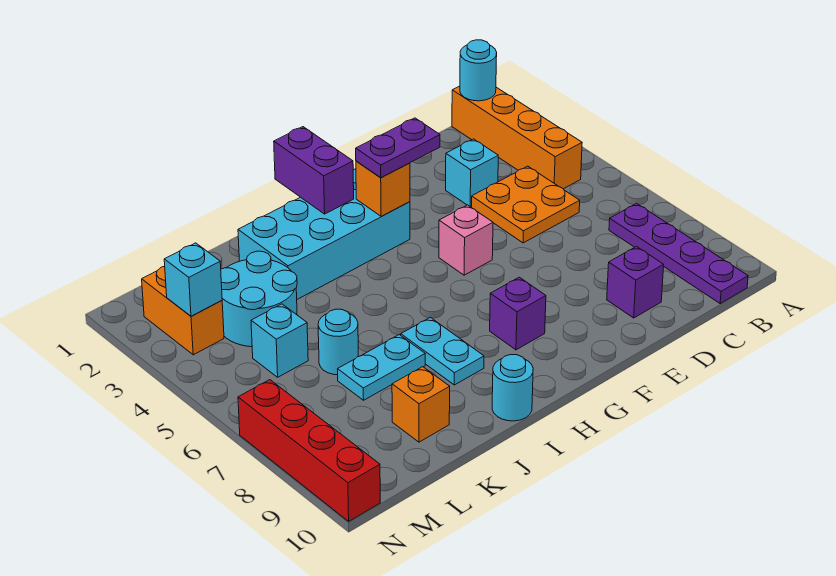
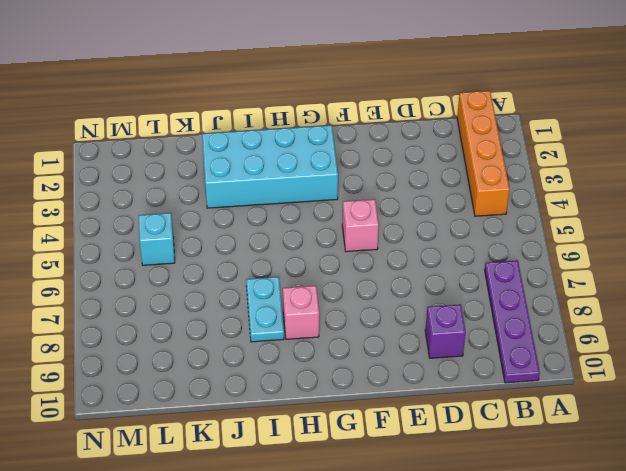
pink 1x1 brick [283,286,319,339] -> none
none -> orange 2x2 plate [472,166,580,243]
none -> cyan 1x1 brick [446,139,498,207]
none -> purple 1x1 brick [490,277,546,350]

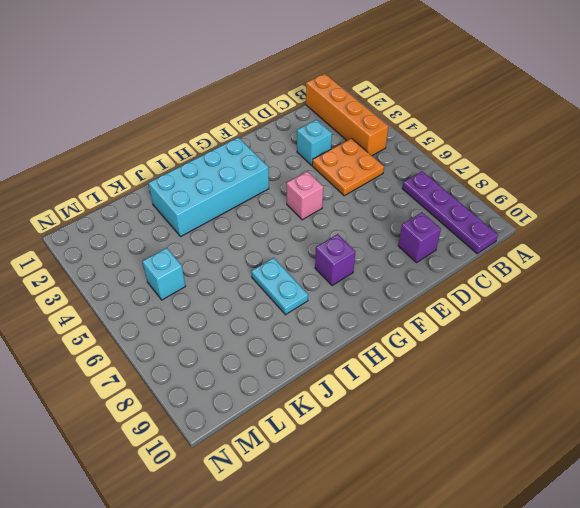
none -> cyan 1x1 round brick [492,355,533,421]
none -> cyan 1x2 plate [338,335,425,400]
none -> cyan 2x2 round brick [221,251,297,347]

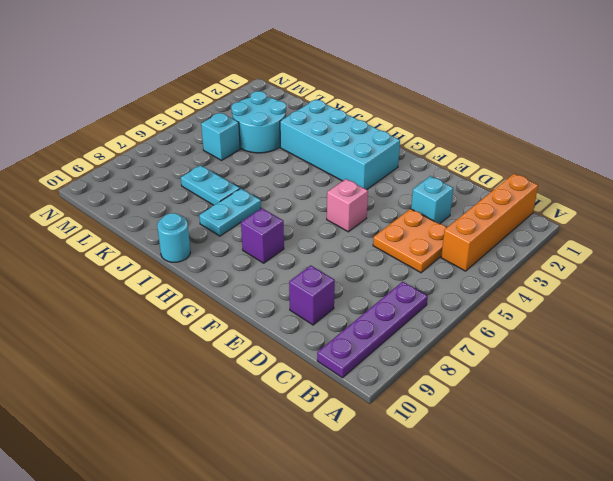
none -> cyan 1x1 round brick [318,309,358,375]
none -> orange 1x1 brick [392,367,450,442]
none -> orange 1x2 brick [142,266,224,355]

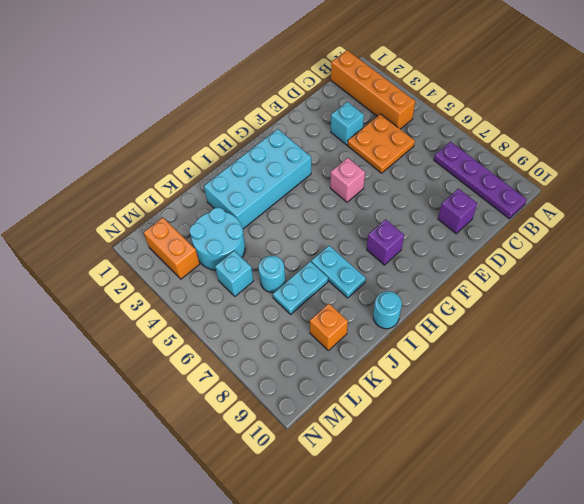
none -> red 1x4 brick [238,380,380,521]
none -> cyan 1x1 round brick [460,40,497,101]
none -> orange 1x1 brick [356,161,410,217]

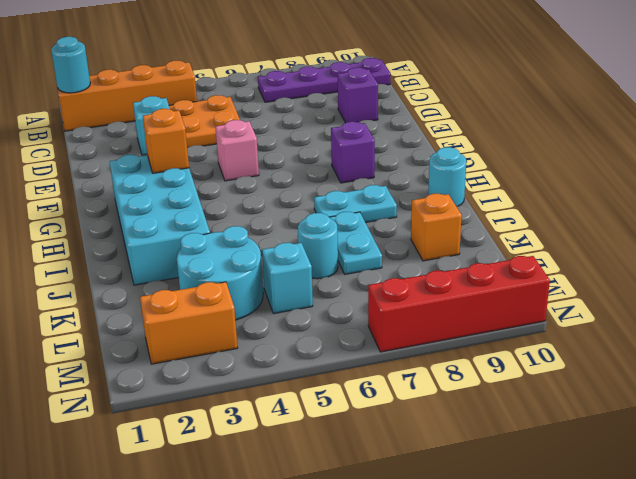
none -> purple 1x2 brick [274,127,354,214]
none -> cyan 1x1 brick [164,243,222,316]
none -> purple 1x2 plate [356,118,440,178]

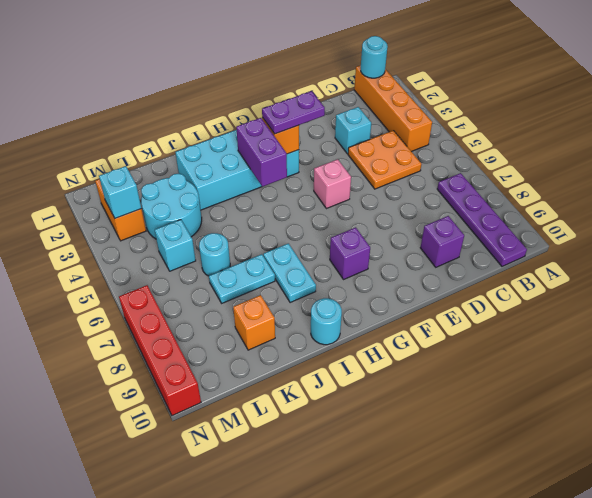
purple 1x2 brick [236,118,287,187] -> purple 1x2 brick moved to [274,127,354,214]

